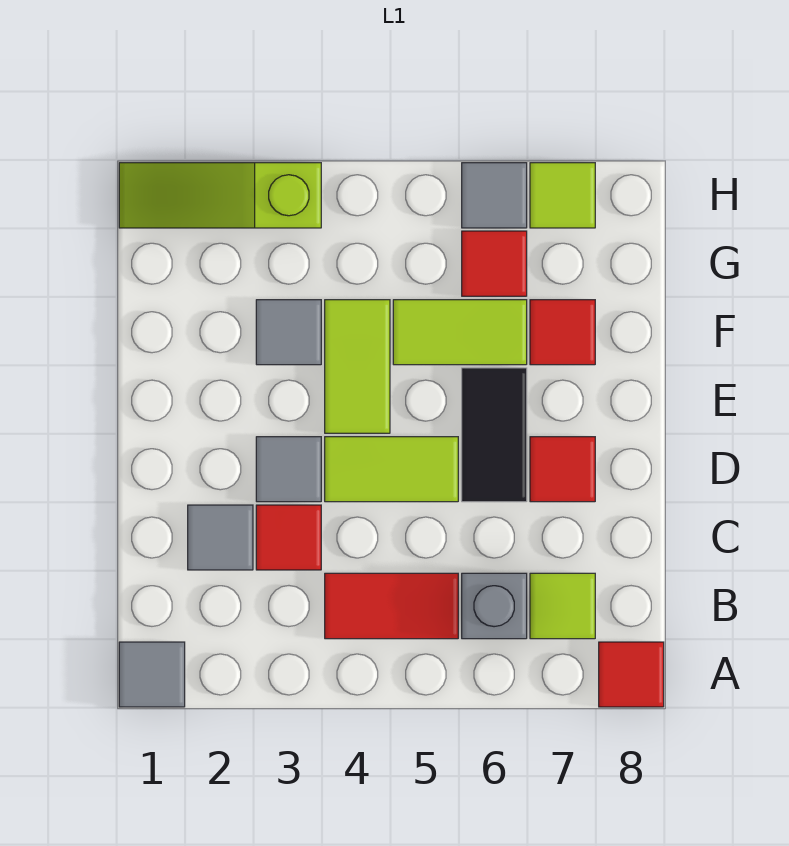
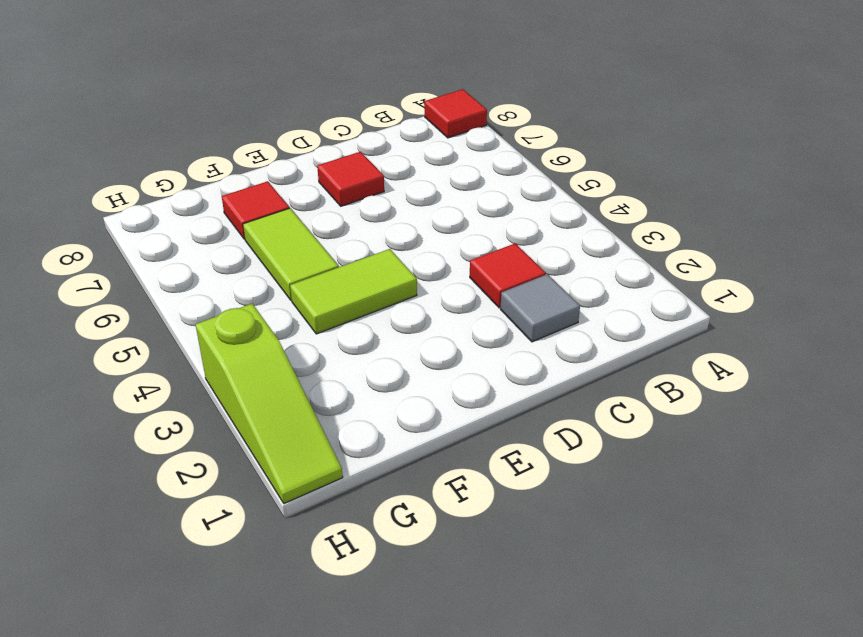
none -> grey 1x1 tile [119,642,185,707]
none -> red 1x2 tile [325,573,458,639]
none -> grey 1x1 brick [462,573,527,639]

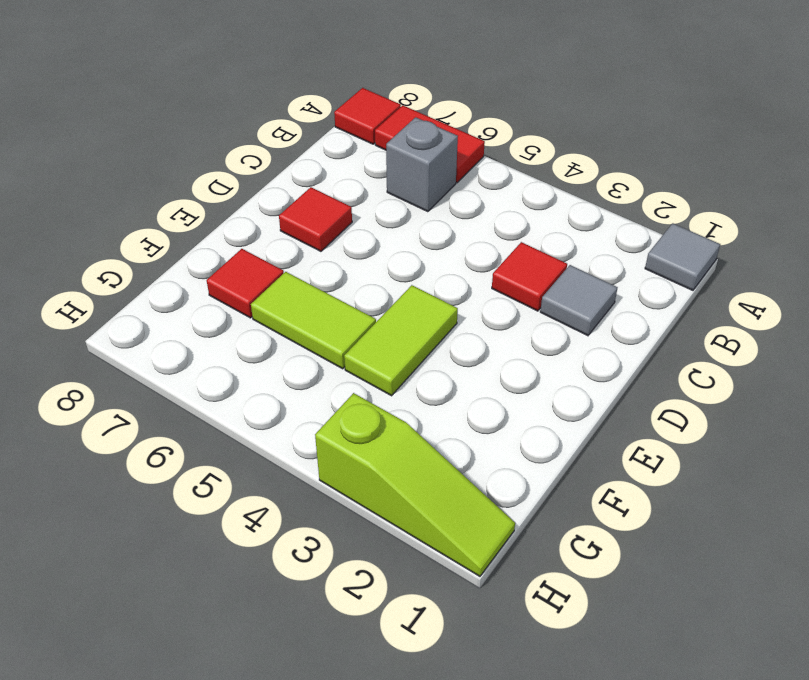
red 1x2 tile [375,105,485,183] -> red 1x2 tile moved to [325,573,458,639]
none -> lime 1x1 tile [530,573,595,639]
none -> grey 1x1 tile [256,437,321,502]
none -> lime 1x2 tile [325,437,458,502]

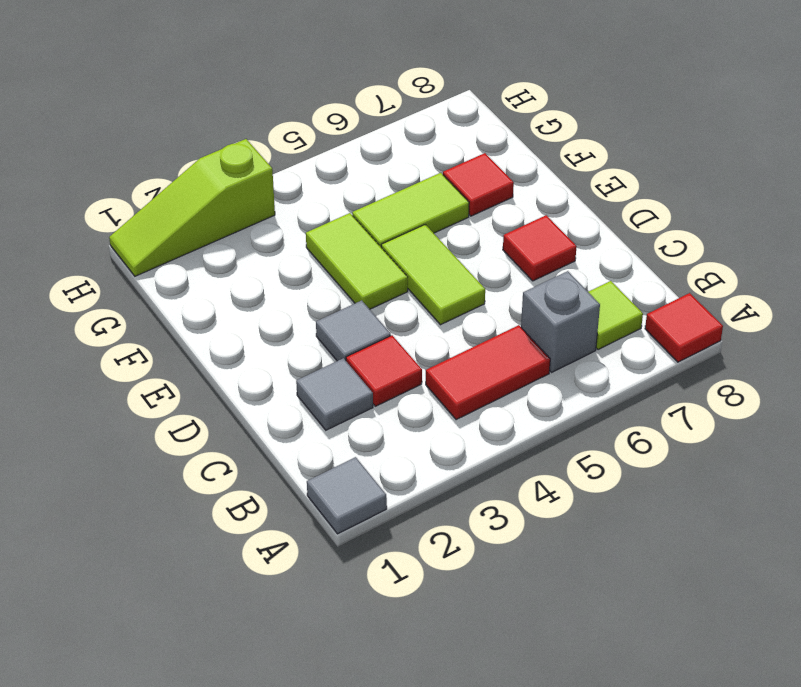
lime 1x2 tile [381,225,485,325] -> lime 1x2 tile turned to [325,437,458,502]
none -> black 1x2 tile [462,368,527,502]
none -> grey 1x1 tile [256,300,321,365]
none -> red 1x1 tile [462,231,527,296]

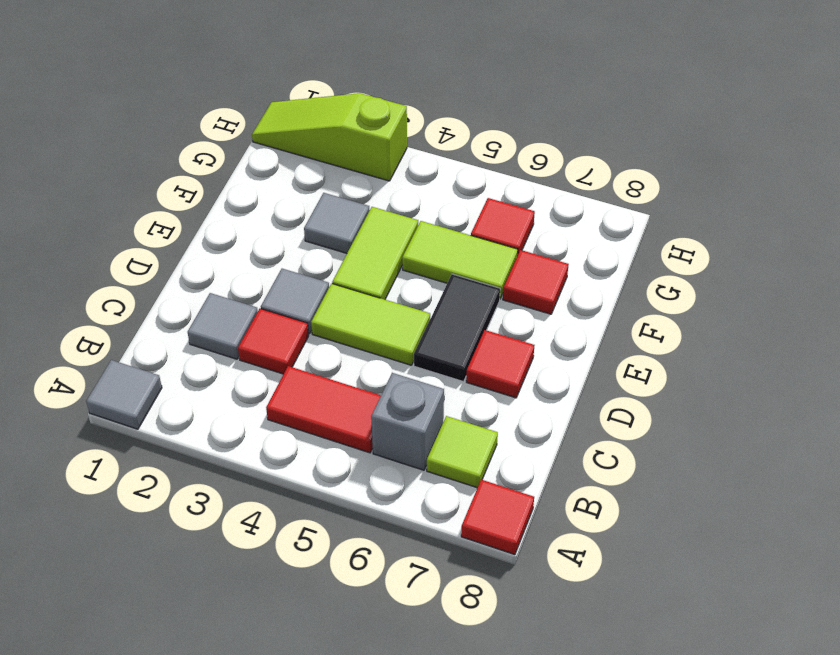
none -> grey 1x1 tile [462,163,527,228]
none -> lime 1x1 tile [530,163,595,228]

